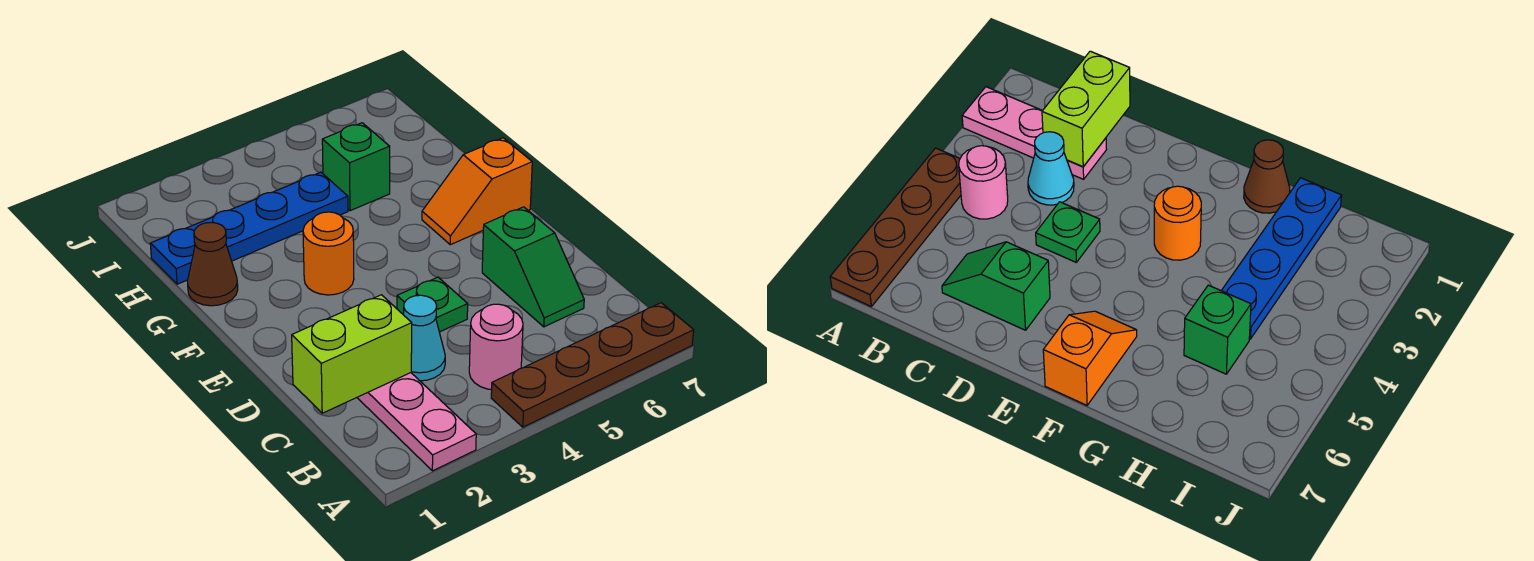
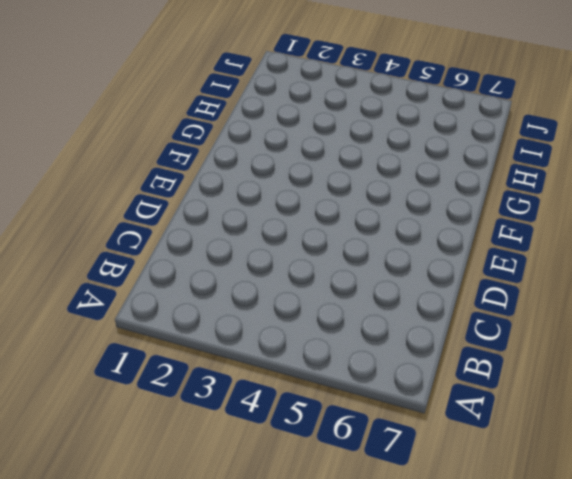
none -> pink 1x3 plate [357,373,476,471]
none -> brown 1x4 plate [491,303,694,427]
none -> pink 1x1 round brick [469,304,523,390]

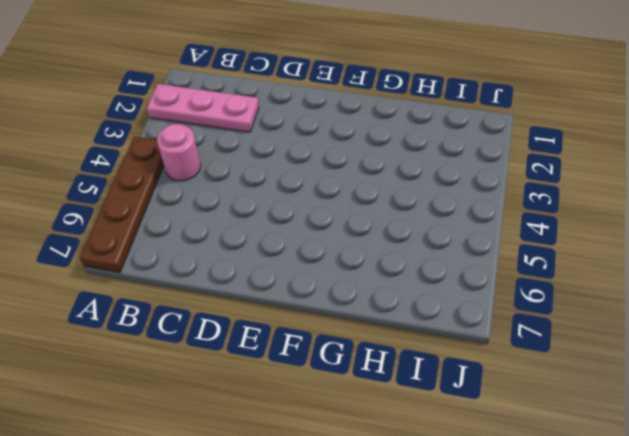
none -> cyan 1x1 cone [404,295,445,381]
none -> green 1x2 slope [482,207,584,327]
none -> green 1x1 plate [397,277,468,332]

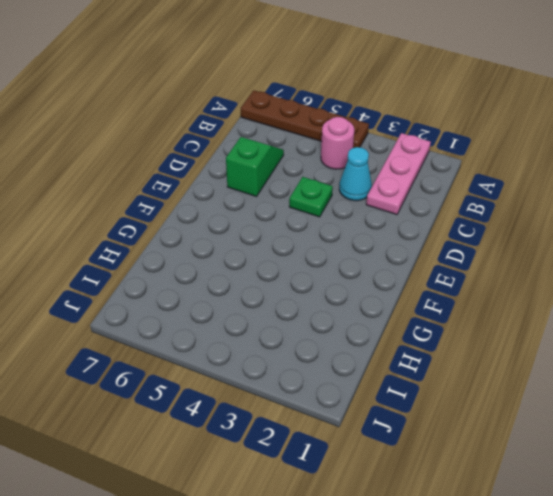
none -> orange 1x1 round brick [303,212,354,295]
none -> orange 1x2 slope [422,138,532,245]
none -> brown 1x1 cone [188,222,238,306]

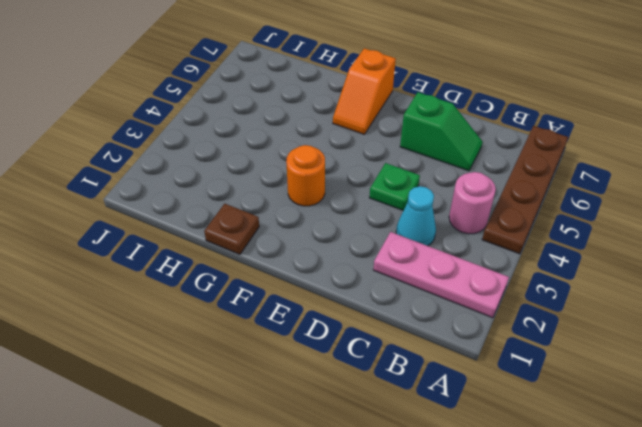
brown 1x1 plate [204,204,259,254] -> brown 1x1 cone [188,222,238,306]
none -> blue 1x4 plate [150,172,348,284]
none -> green 1x1 brick [322,123,390,211]
none -> lime 1x2 brick [292,295,412,413]

